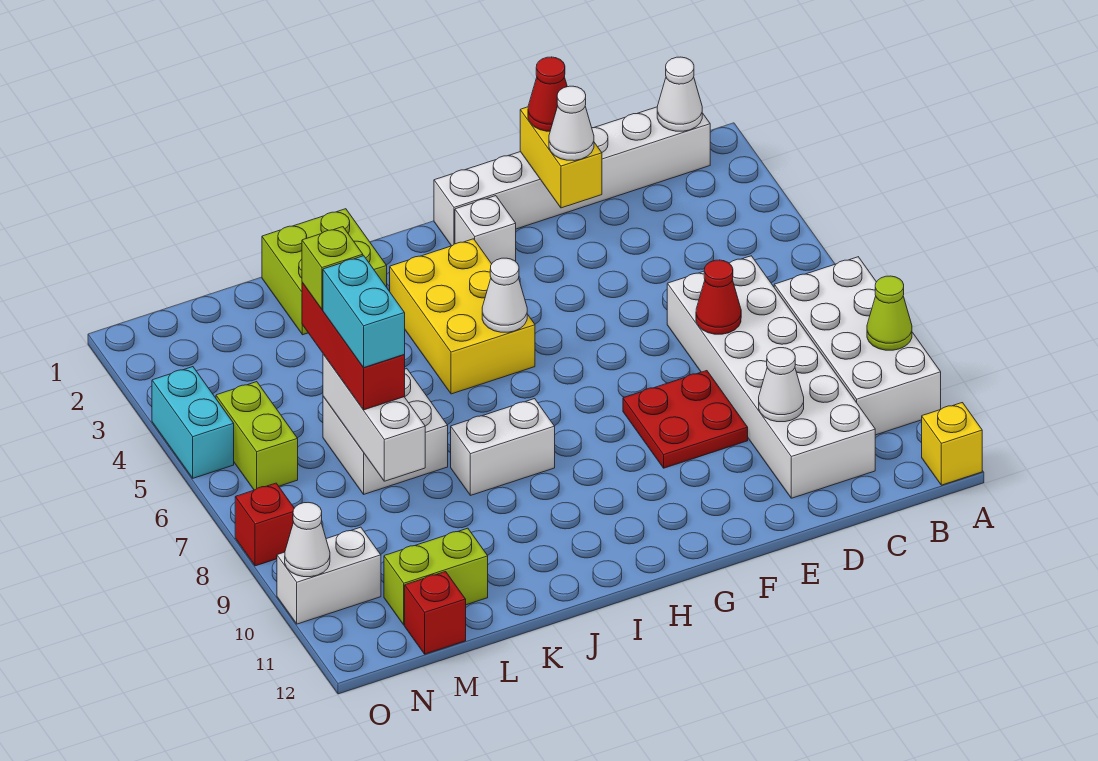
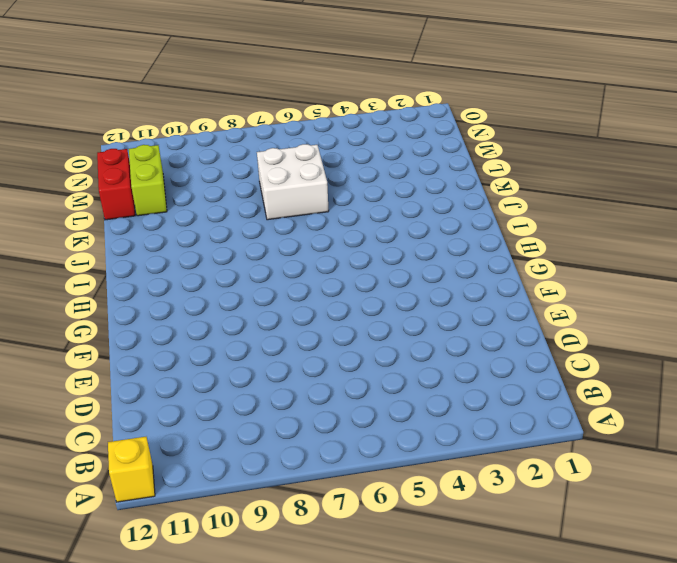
red 1x2 brick [97,149,135,220] -> red 1x1 brick [405,572,466,654]
none -> white 2x4 brick [774,257,941,435]
none -> white 1x6 brick [434,107,710,246]
none -> white 2x6 brick [667,256,875,498]

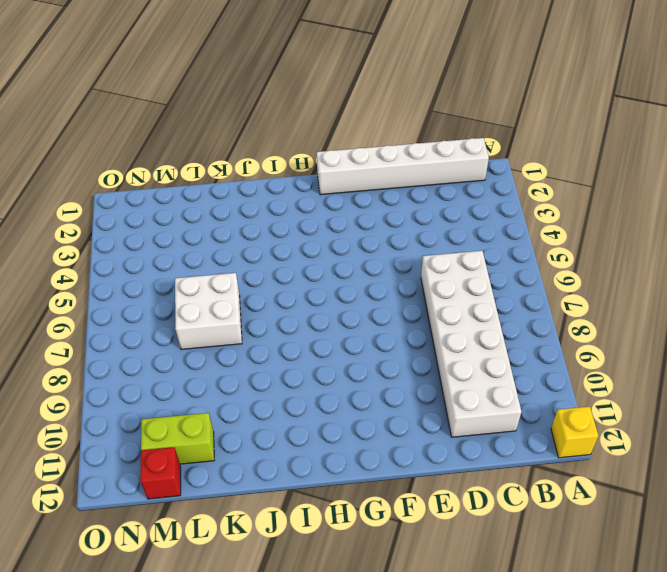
none -> white 2x4 brick [774,257,941,435]
none -> red 2x2 plate [623,371,748,468]
none -> white 1x1 brick [455,196,516,264]

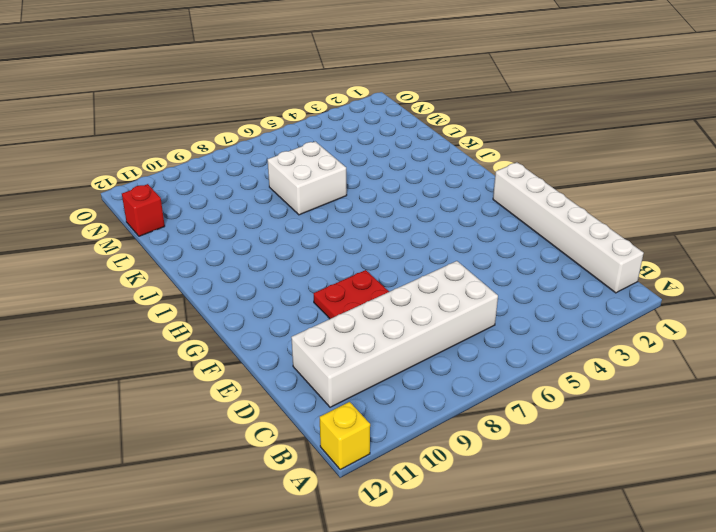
none -> white 2x4 brick [774,257,941,435]
none -> white 1x1 brick [455,196,516,264]
none -> yellow 2x3 brick [390,239,535,394]

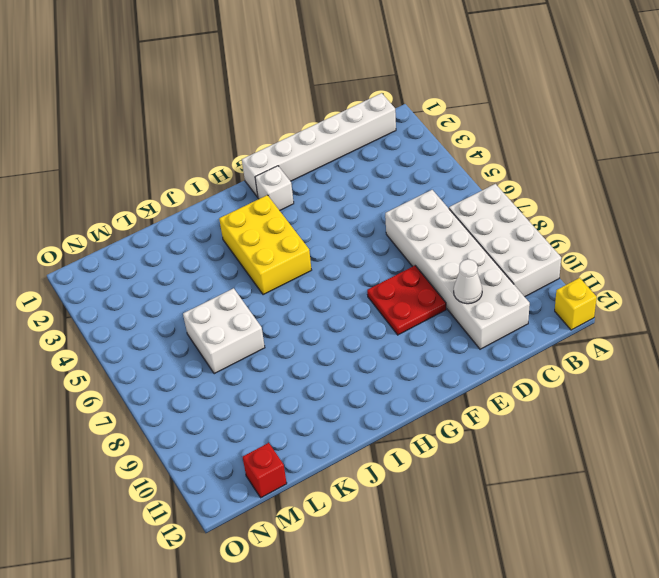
none -> white 1x2 brick [451,399,555,495]
none -> lime 2x2 brick [262,209,387,335]
none -> lime 1x2 brick [384,528,488,625]

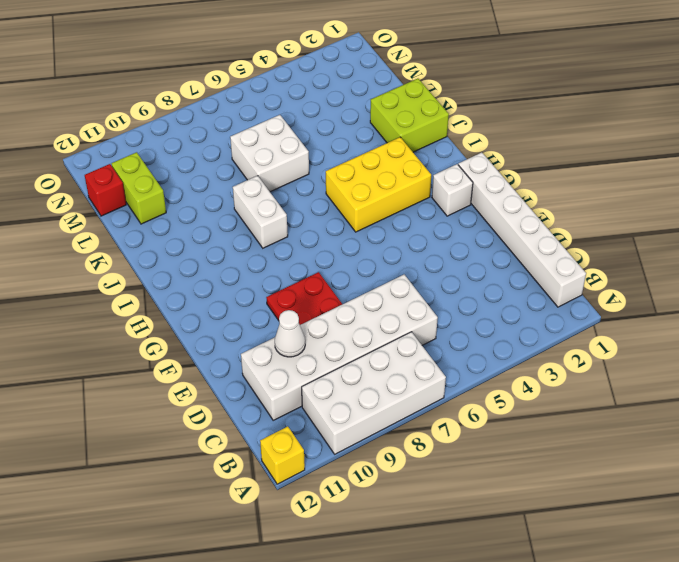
none -> lime 1x2 brick [216,382,298,490]
none -> white 1x2 brick [277,527,381,624]
none -> cyan 1x2 brick [152,367,234,478]

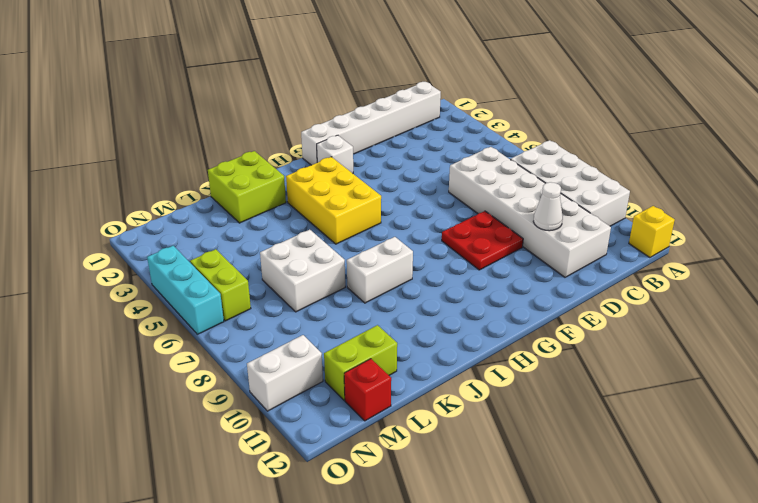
cyan 1x3 brick [147,246,224,334] -> cyan 1x2 brick [152,367,234,478]
none -> red 1x1 brick [235,483,294,566]
none -> lime 1x1 cone [867,276,912,350]
none -> white 1x1 cone [657,57,702,131]

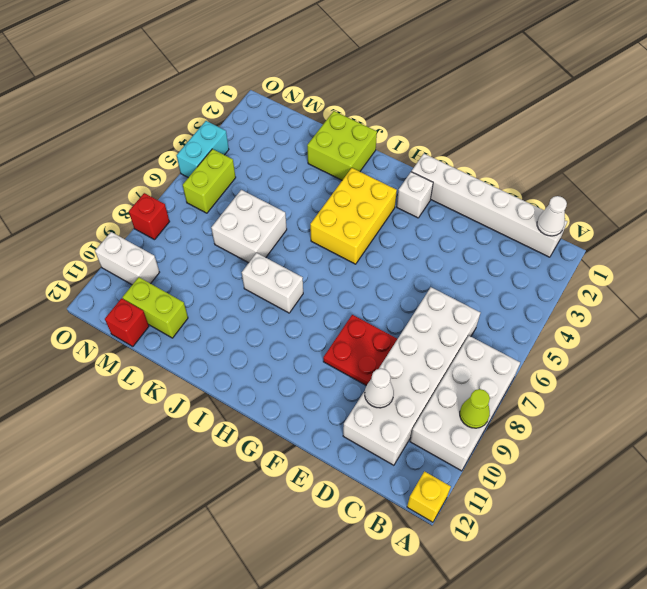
none -> red 1x1 cone [696,260,741,334]
none -> yellow 1x2 brick [520,107,602,208]
none -> white 1x1 cone [482,258,527,332]

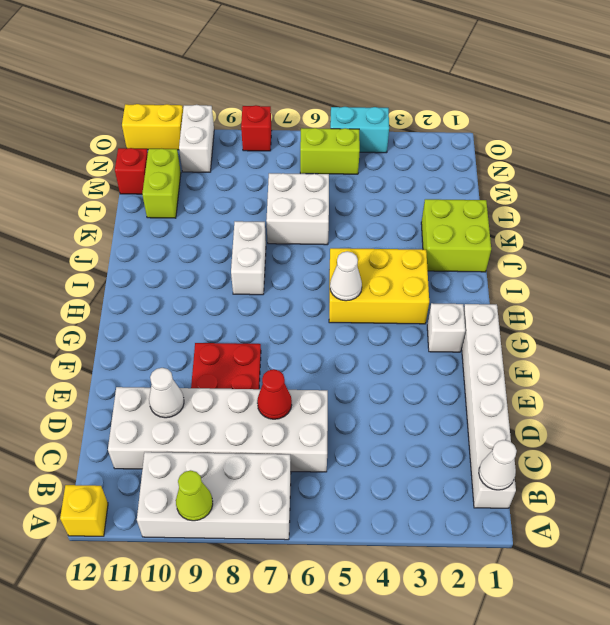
yellow 1x2 brick [122,104,183,150] -> yellow 1x2 brick moved to [520,107,602,208]
none -> white 1x3 brick [323,354,425,481]
none -> white 1x1 cone [285,502,330,577]
none -> red 1x1 cone [528,57,567,131]

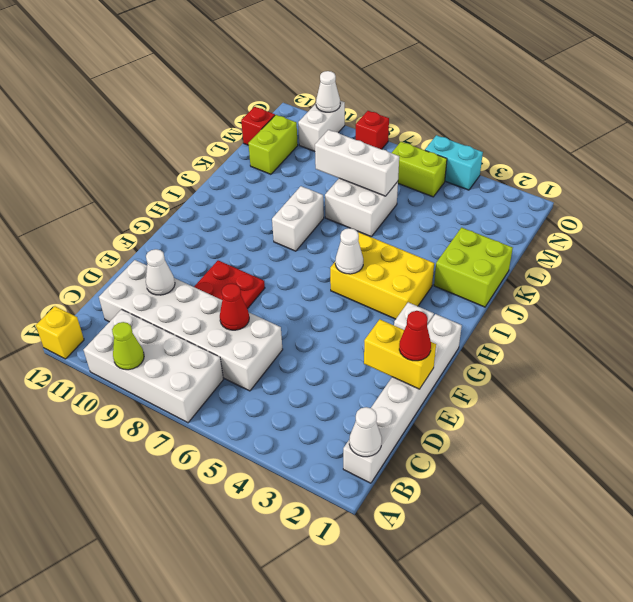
none -> white 1x1 cone [549,86,594,161]
none -> red 1x3 brick [302,283,405,410]
none -> lime 1x1 brick [302,227,363,309]

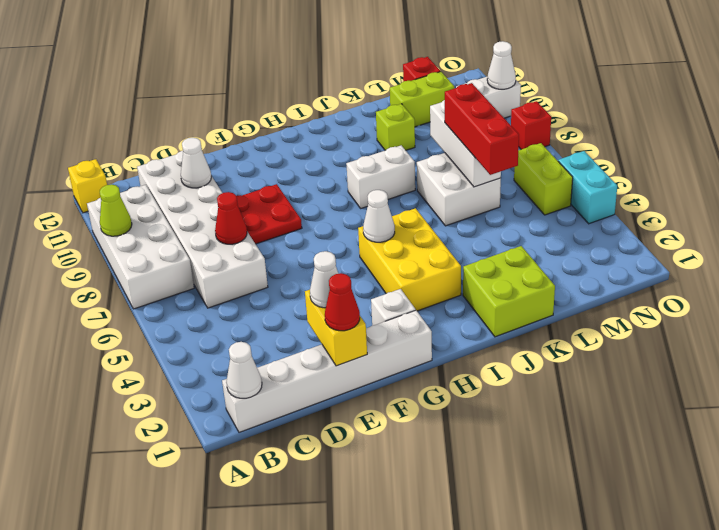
lime 1x1 brick [376,104,415,150] -> lime 1x1 brick moved to [302,227,363,309]
none -> cyan 1x2 brick [323,256,405,368]

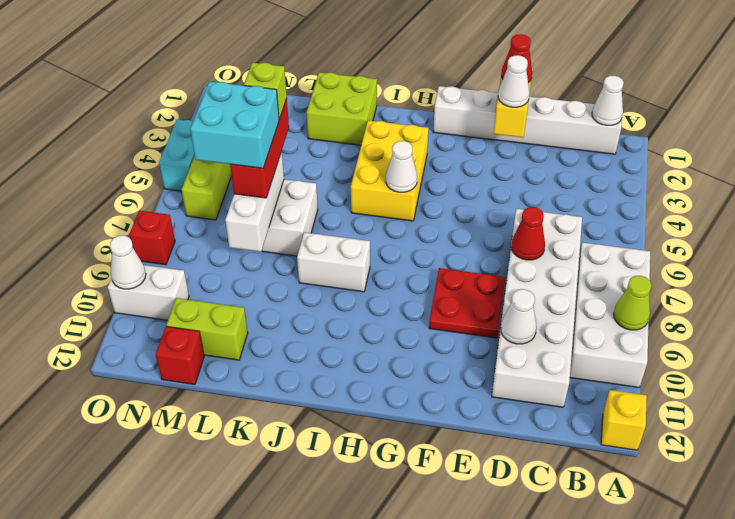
cyan 2x2 brick [190,82,279,168] -> cyan 1x2 brick [323,256,405,368]
none -> white 1x1 brick [455,196,516,264]

